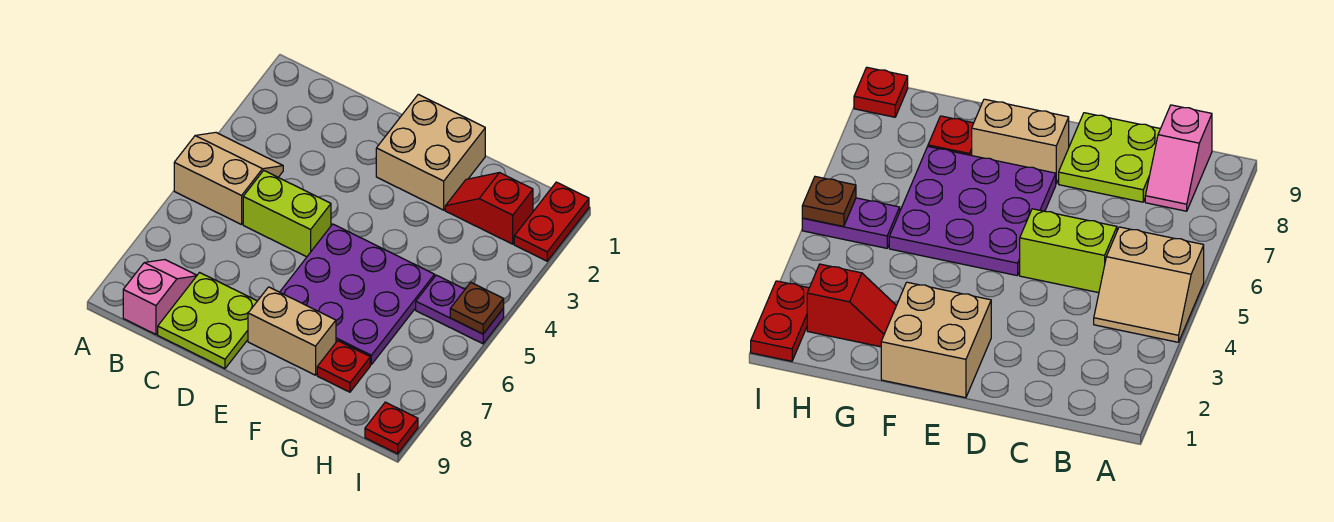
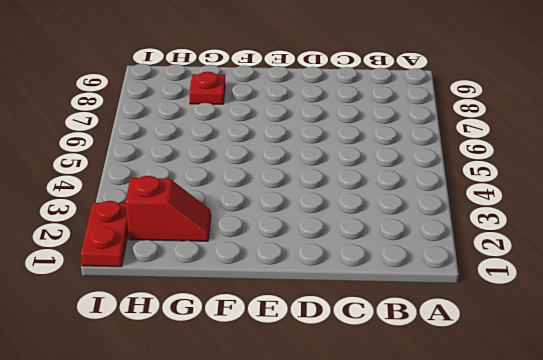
none -> tan 2x2 slope [174,132,283,225]
none -> pink 1x2 slope [123,260,197,334]
none -> lime 1x2 brick [243,170,331,257]

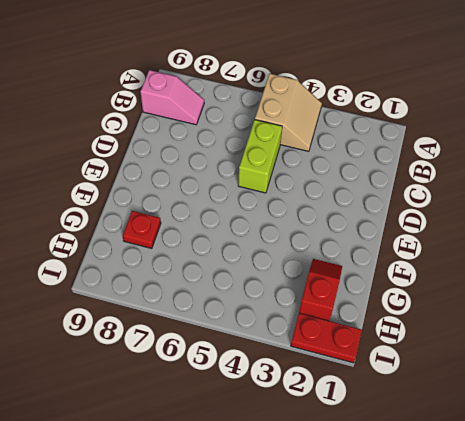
none -> lime 2x2 plate [158,273,257,369]
none -> tan 2x2 brick [376,94,485,210]
none -> purple 3x3 plate [280,224,435,364]

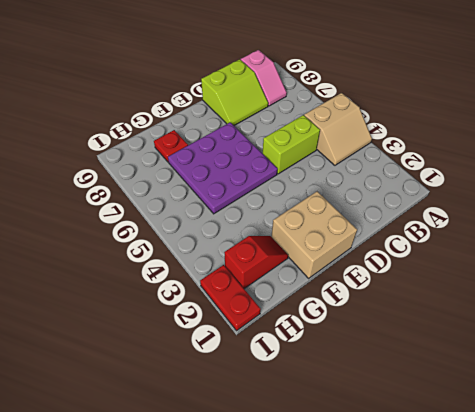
lime 2x2 slope [201,59,268,125] -> lime 2x2 plate [158,273,257,369]
none -> tan 1x2 brick [248,287,336,375]
none -> purple 1x2 plate [416,275,504,344]
none -> red 1x1 plate [365,402,418,454]

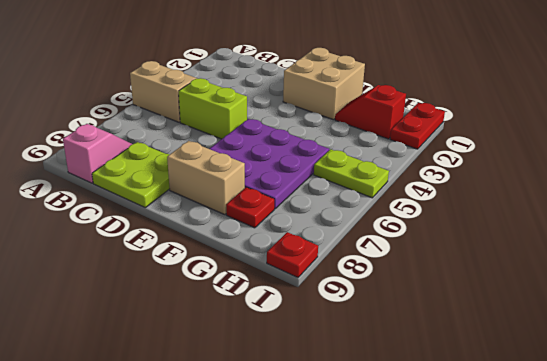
lime 1x2 plate [314,149,389,198] -> purple 1x2 plate [416,275,504,344]
none -> brown 1x1 plate [450,283,504,334]

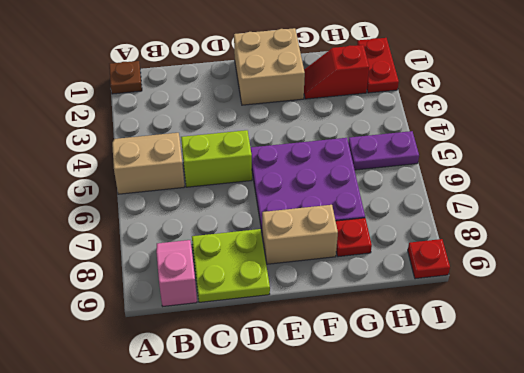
brown 1x1 plate [109,61,142,94] -> brown 1x1 plate moved to [450,283,504,334]

